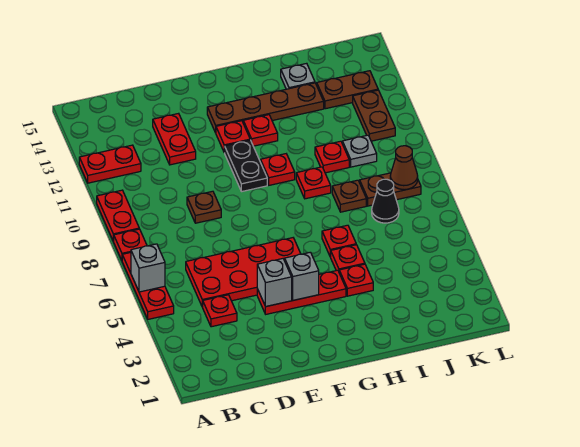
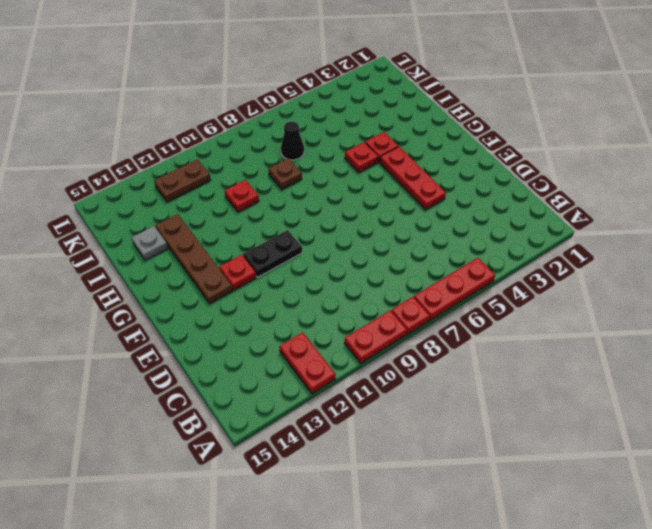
none -> red 1x1 plate [203,295,237,327]
none -> red 2x4 plate [186,238,301,307]
none -> brown 1x1 plate [187,191,221,223]
none -> red 1x2 plate [153,113,196,165]

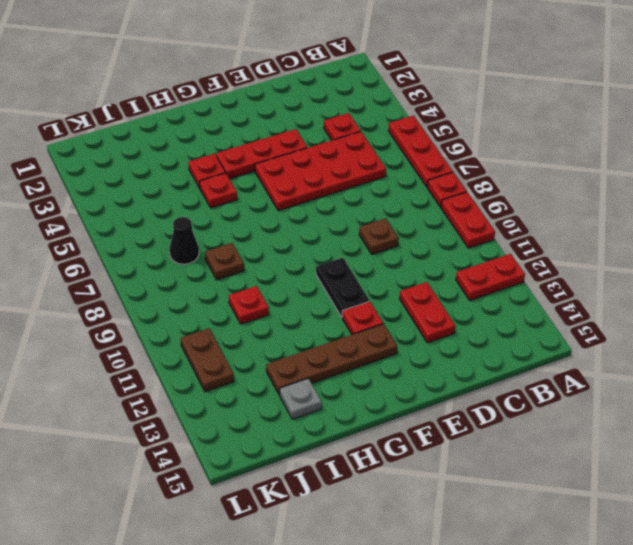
none -> red 1x1 plate [260,154,295,185]
none -> red 1x1 plate [243,115,278,146]
none -> red 1x1 plate [322,225,356,257]
none -> red 1x1 plate [296,167,331,199]

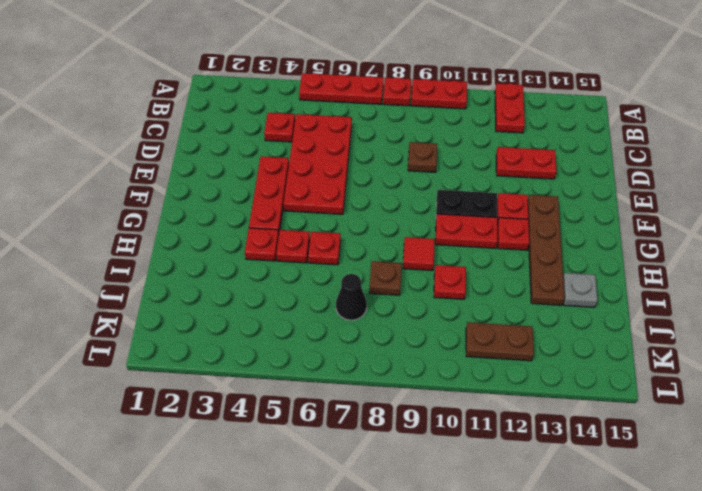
red 1x2 plate [435,214,498,248] -> red 1x1 plate [260,154,295,185]
red 1x1 tile [403,237,435,271] -> red 1x1 plate [296,167,331,199]
none -> brown 1x2 plate [360,173,421,206]
none -> grey 1x1 plate [342,135,377,167]
none -> brown 1x2 plate [317,71,378,109]
none -> grey 1x1 brick [131,244,165,292]

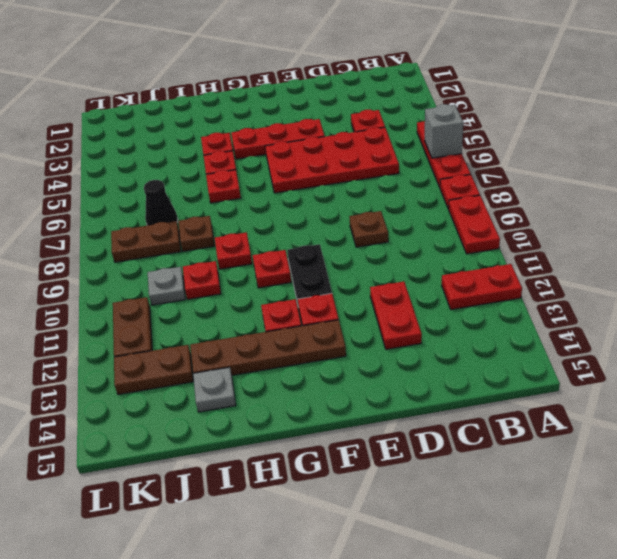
none -> grey 1x1 brick [257,259,292,307]
none -> grey 1x1 brick [285,252,319,300]
none -> brown 1x1 cone [390,146,418,190]

